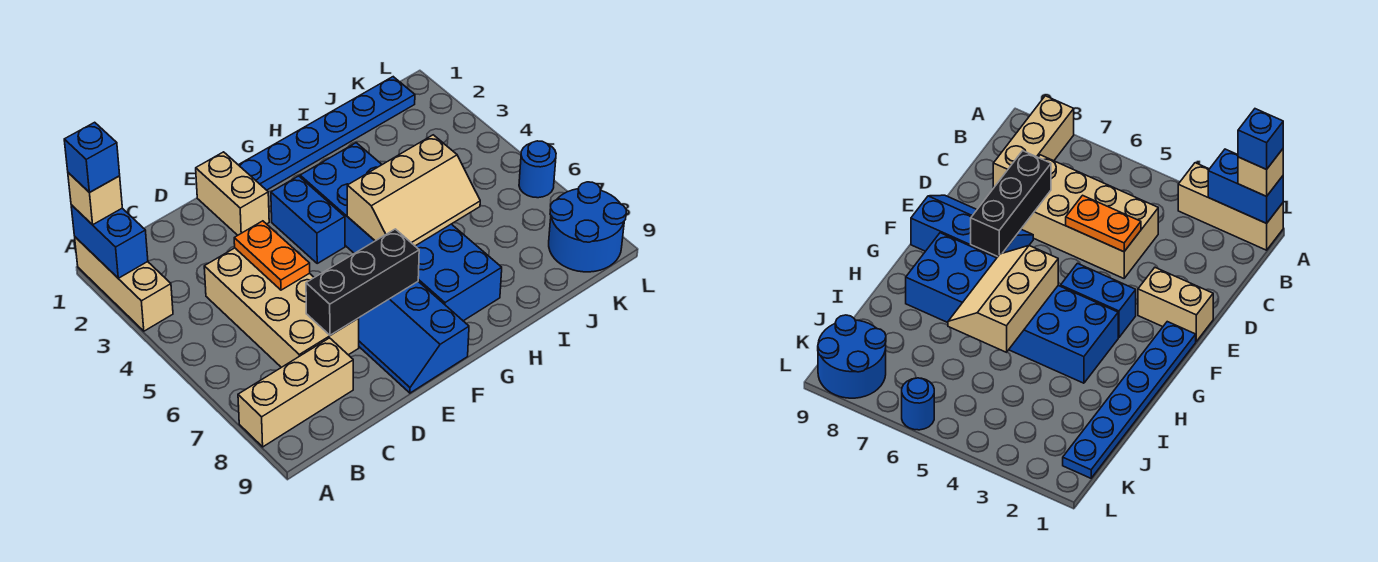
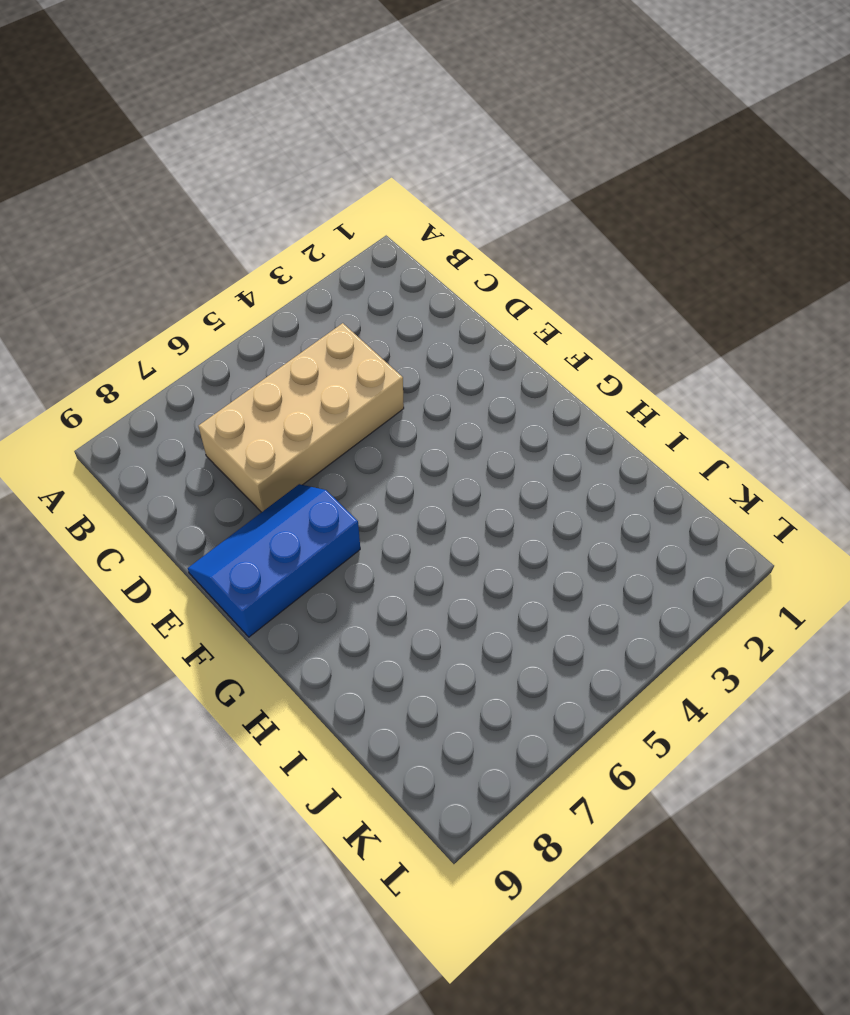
none -> tan 1x3 brick [75,237,173,331]
none -> tan 1x3 brick [238,338,353,447]
none -> tan 1x2 brick [196,152,269,235]

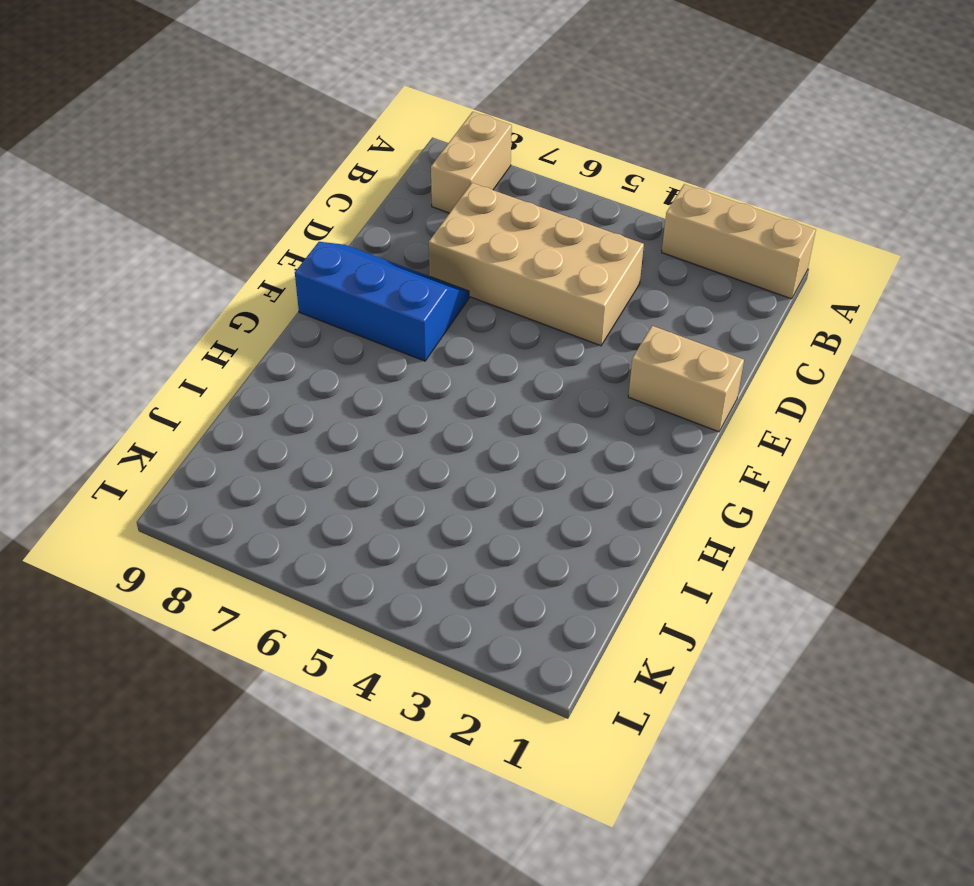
tan 1x2 brick [431,112,512,213] -> tan 1x3 brick [238,338,353,447]
none -> blue 1x6 plate [239,77,415,190]
none -> blue 1x2 brick [271,176,345,263]
none -> blue 2x6 brick [300,143,502,321]

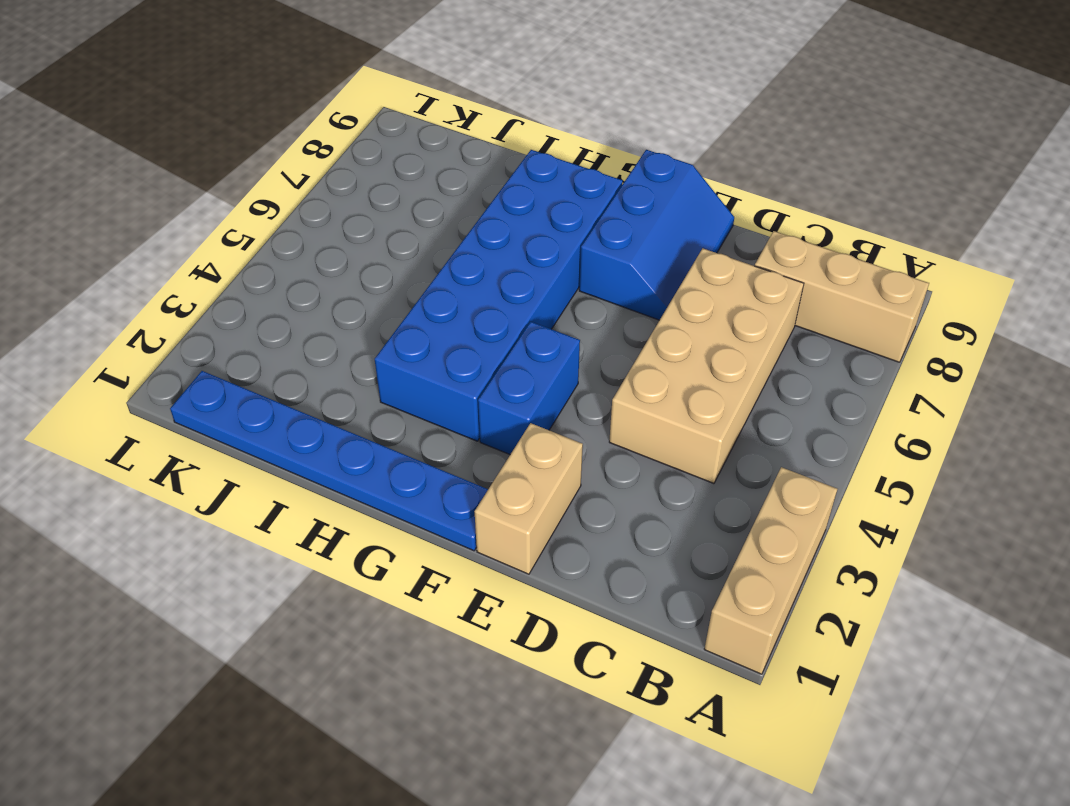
none -> blue 2x2 round brick [549,182,626,272]
none -> blue 1x1 round brick [519,141,556,198]
none -> blue 1x2 brick [71,205,148,278]

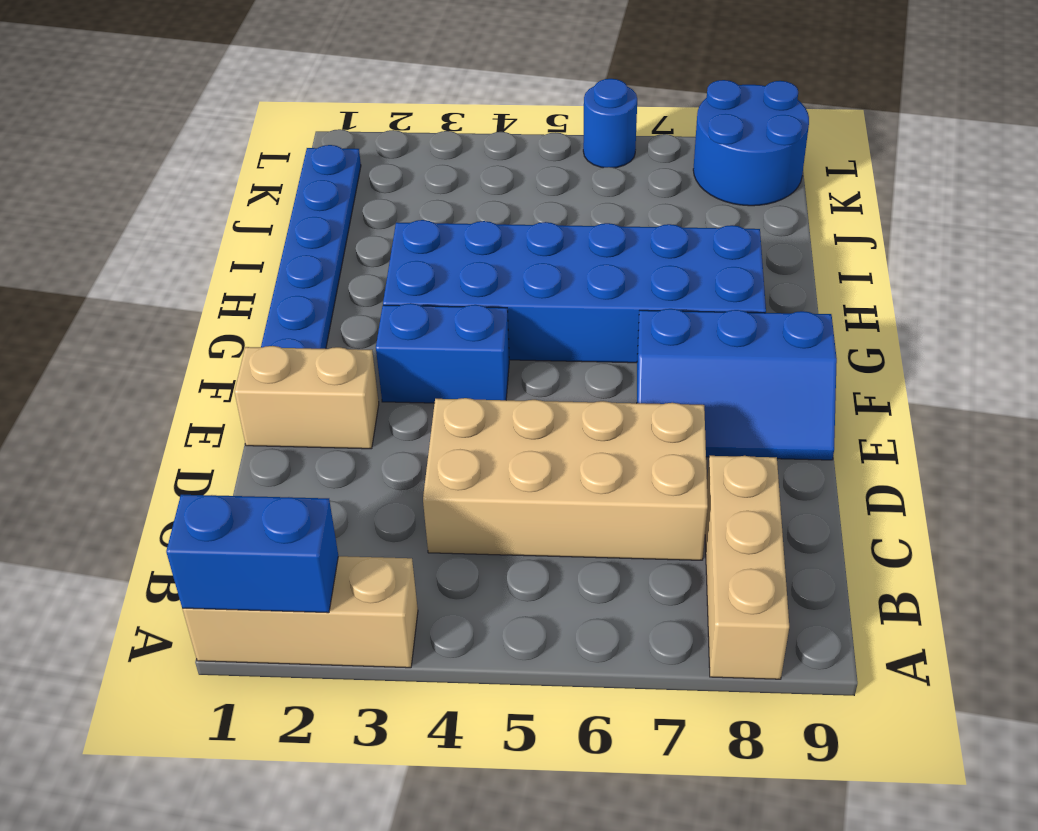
none -> orange 1x2 plate [234,221,310,290]
none -> black 1x3 brick [306,229,419,335]
none -> tan 2x3 slope [347,135,480,246]

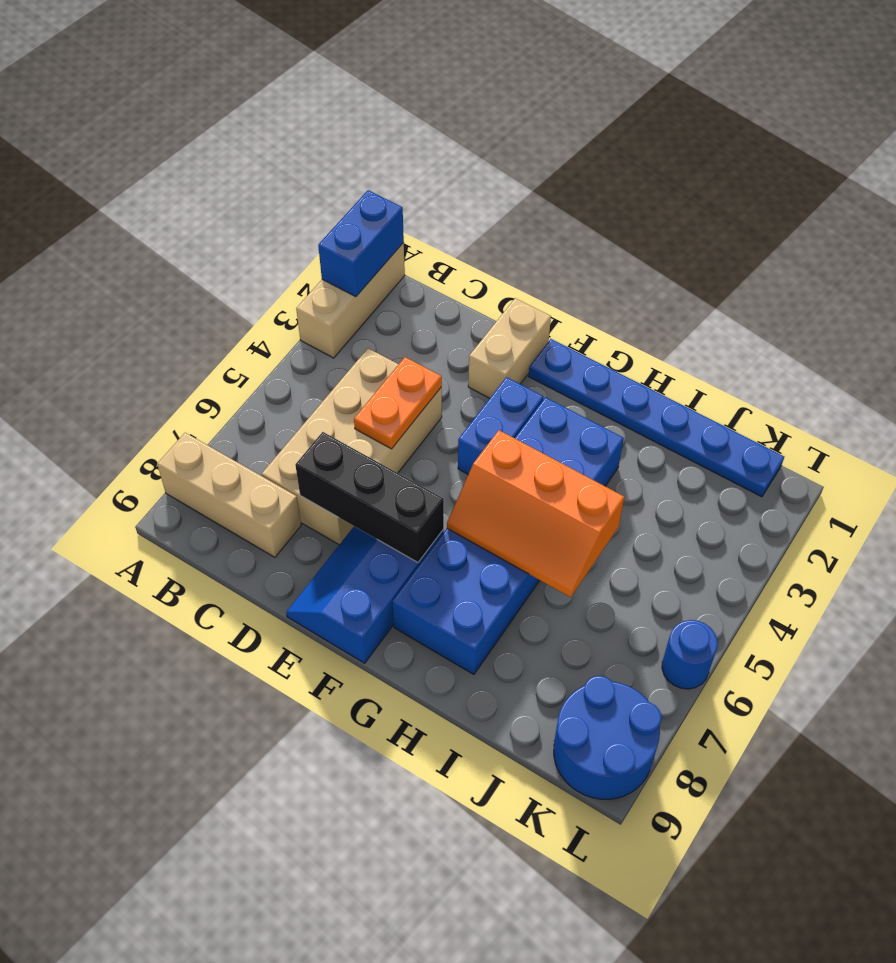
orange 2x3 slope [447,430,624,597] -> tan 2x3 slope [347,135,480,246]
none -> tan 1x1 brick [68,173,122,225]
none -> blue 1x1 brick [64,122,120,193]

